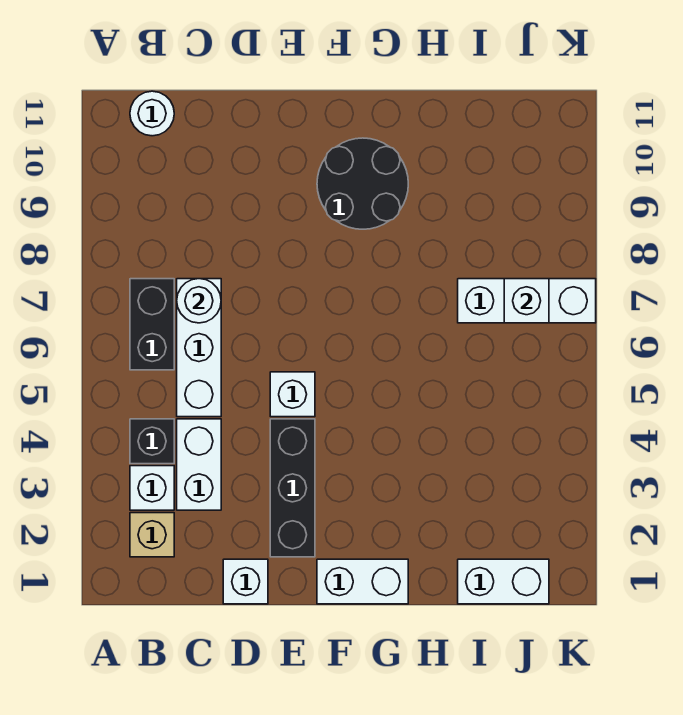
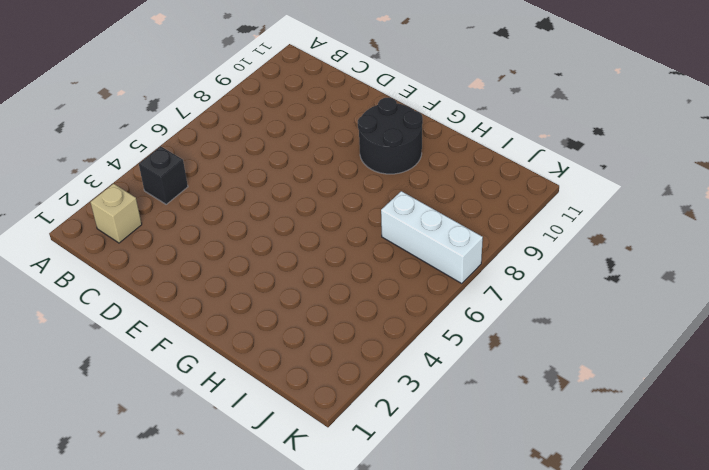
none -> white 1x1 brick [130,466,174,510]
none -> black 1x2 brick [130,279,174,370]
none -> white 1x1 round brick [130,91,174,136]

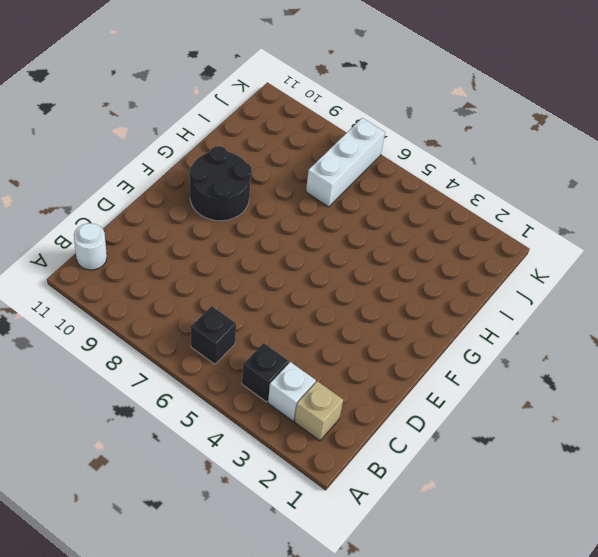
black 1x1 brick [191,306,236,364] -> black 1x2 brick [130,279,174,370]
none -> white 1x2 brick [177,419,221,510]
none -> white 1x3 brick [177,279,221,417]
none -> white 1x1 brick [223,559,268,604]

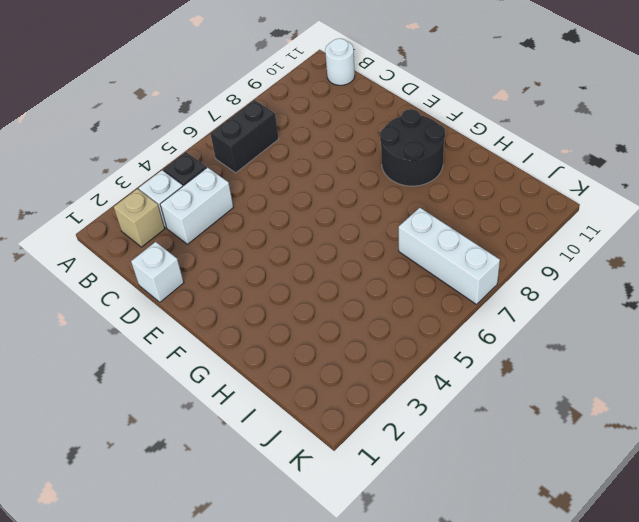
none -> white 1x3 brick [177,279,221,417]
none -> black 1x3 brick [270,419,315,557]
none -> white 1x1 brick [270,372,315,417]

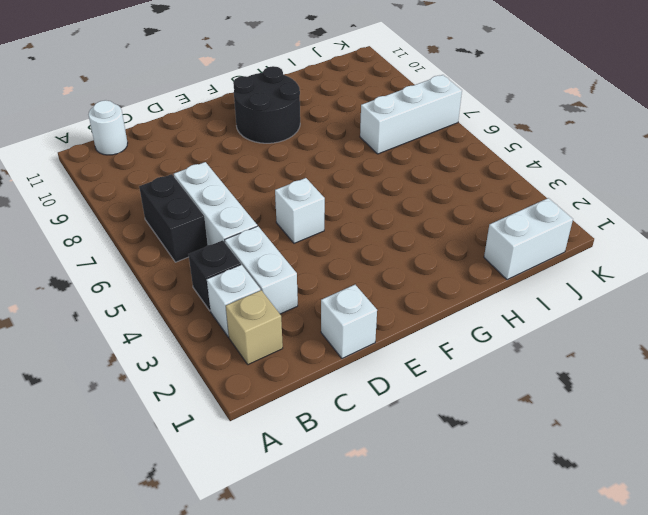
none -> black 1x3 brick [270,419,315,557]
none -> white 1x2 brick [317,559,408,604]
none -> white 1x1 round brick [177,279,221,323]

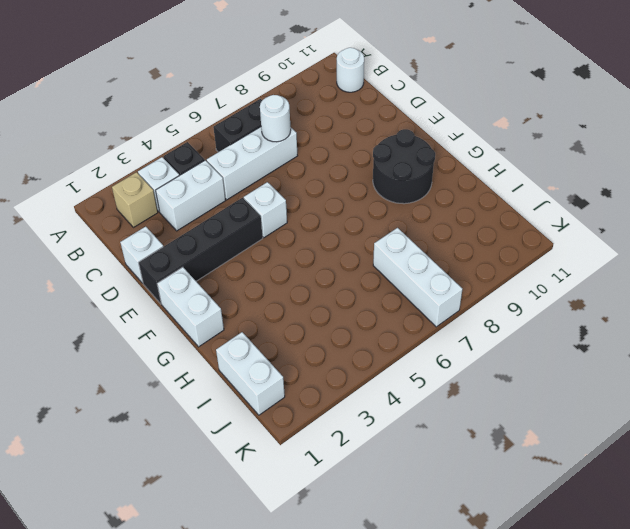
black 1x4 brick [139,198,263,304] -> black 1x3 brick [270,419,315,557]
none -> white 1x1 brick [504,279,549,323]

